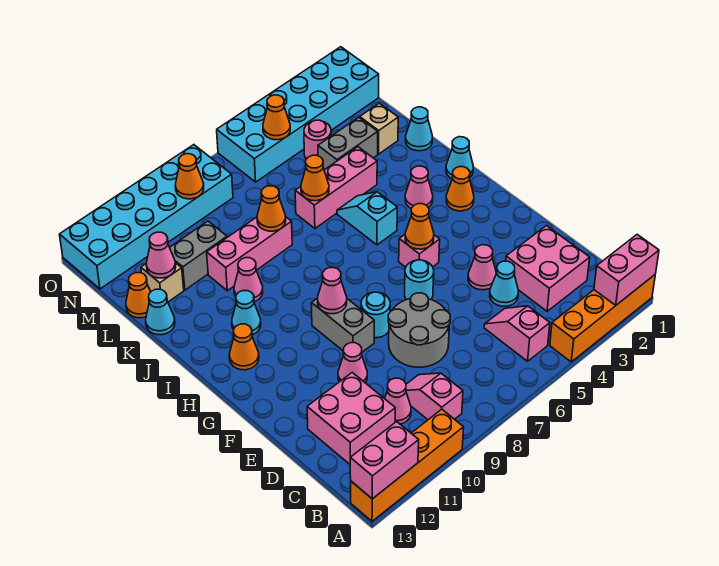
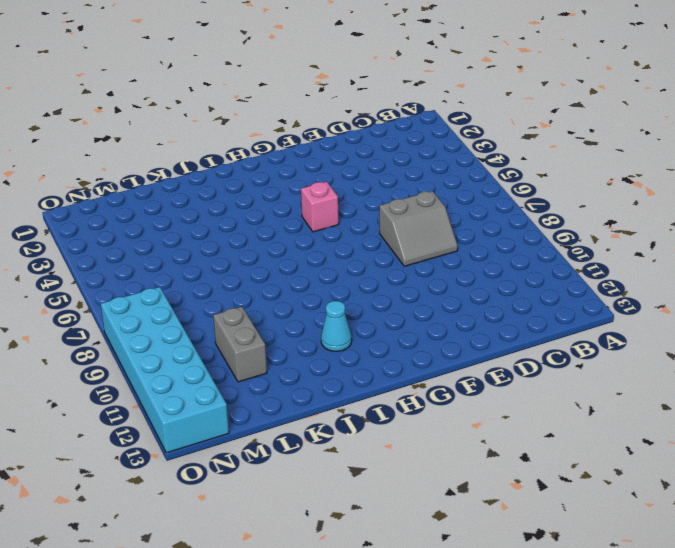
grey 2x2 slope [379,191,458,266] -> grey 2x2 round brick [388,293,450,367]
none -> orange 1x4 brick [550,275,655,362]
none -> orange 1x4 brick [351,409,464,521]
none -> pink 1x2 slope [484,306,550,361]
none -> pink 1x2 slope [406,373,463,420]

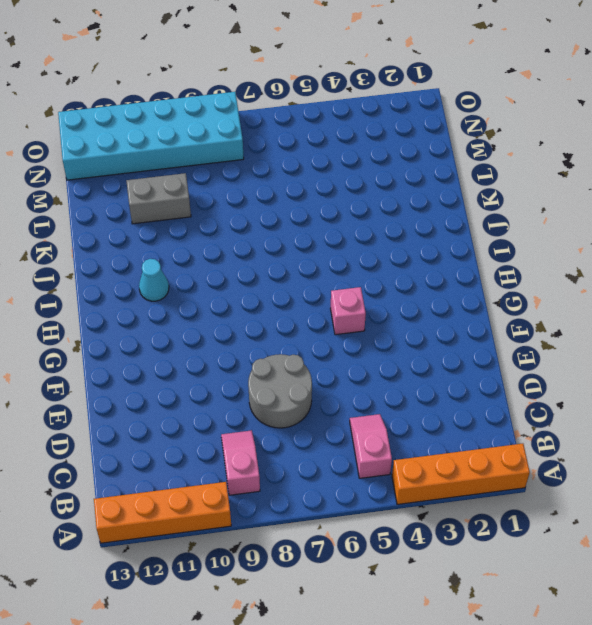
none -> pink 2x2 brick [506,226,590,311]
none -> pink 1x1 cone [385,378,411,424]
none -> pink 2x2 brick [307,373,395,464]
none -> cyan 1x1 cone [490,261,518,306]

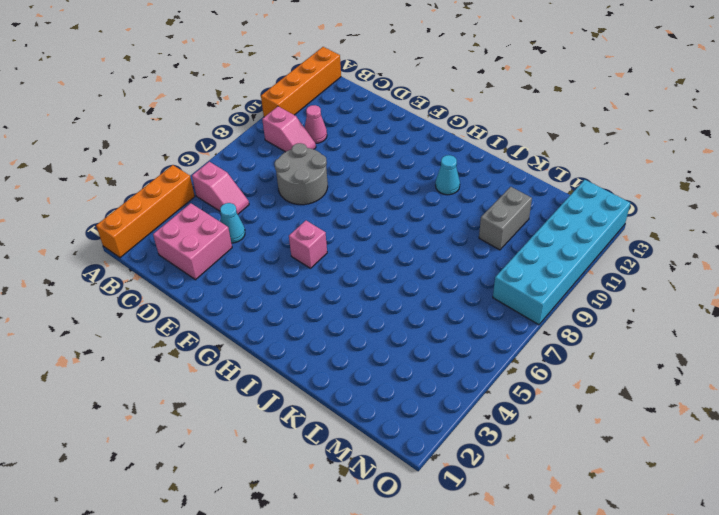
none -> pink 2x2 brick [307,373,395,464]
none -> pink 1x1 cone [468,245,496,290]
none -> pink 1x1 cone [338,343,367,383]
none -> cyan 1x1 round brick [405,260,434,300]

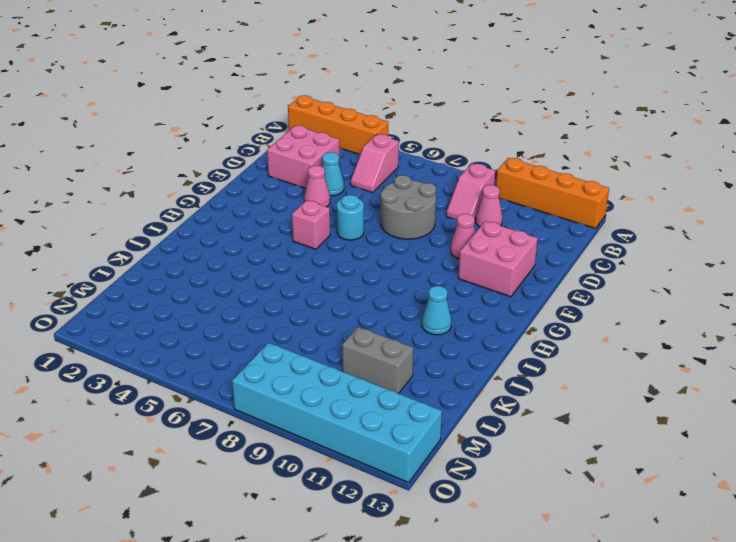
pink 2x2 brick [458,221,538,297] -> pink 2x2 brick moved to [307,373,395,464]
none -> cyan 1x1 round brick [361,292,390,338]
none -> grey 1x2 brick [311,298,374,352]
none -> orange 1x1 cone [446,167,474,211]
none -> orange 1x1 cone [229,324,259,370]

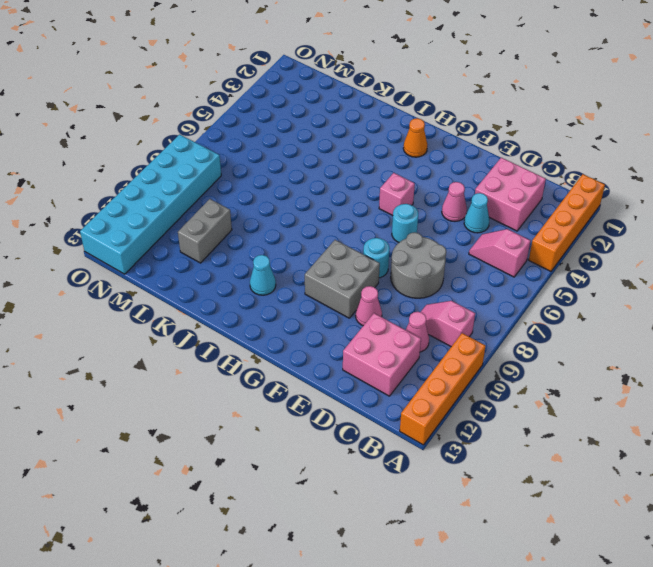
grey 2x2 brick [305,240,380,318] -> grey 1x2 brick [311,298,374,352]
none -> orange 1x1 cone [229,324,259,370]
none -> cyan 1x1 cone [446,137,473,179]
none -> pink 1x1 cone [405,166,433,208]
none -> cyan 1x2 slope [337,192,397,245]

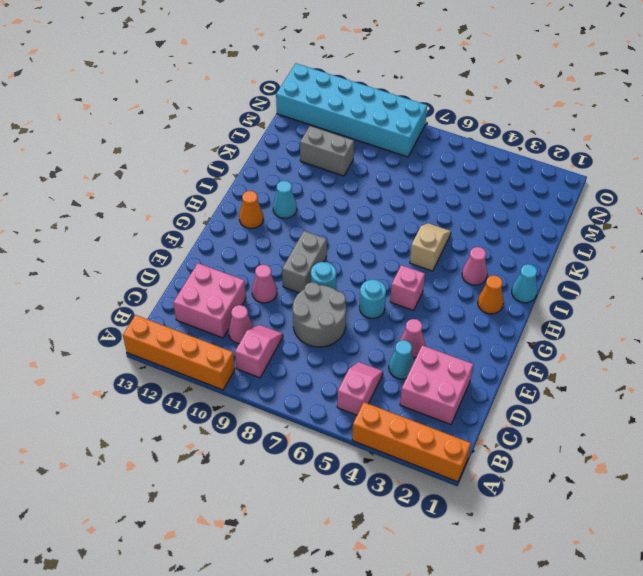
tan 1x2 slope [410,223,451,271] -> cyan 1x2 slope [337,192,397,245]
none -> pink 1x1 cone [234,258,263,302]
none -> cyan 1x1 cone [406,107,432,151]
none -> pink 1x3 brick [295,147,377,228]
none -> pink 1x3 brick [207,217,292,291]

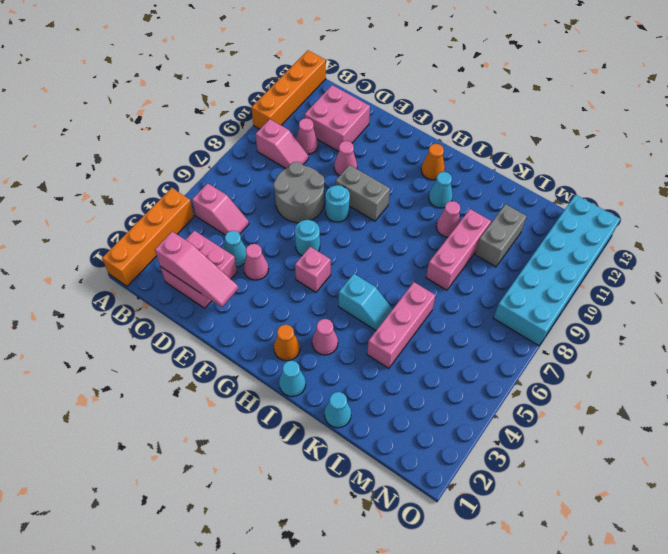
pink 1x3 slope [155,232,238,307] -> none
none -> cyan 1x1 cone [146,289,175,335]
none -> tan 1x1 brick [360,103,398,154]
none -> grey 1x2 brick [318,117,378,170]
none -> tan 1x1 brick [141,263,184,302]

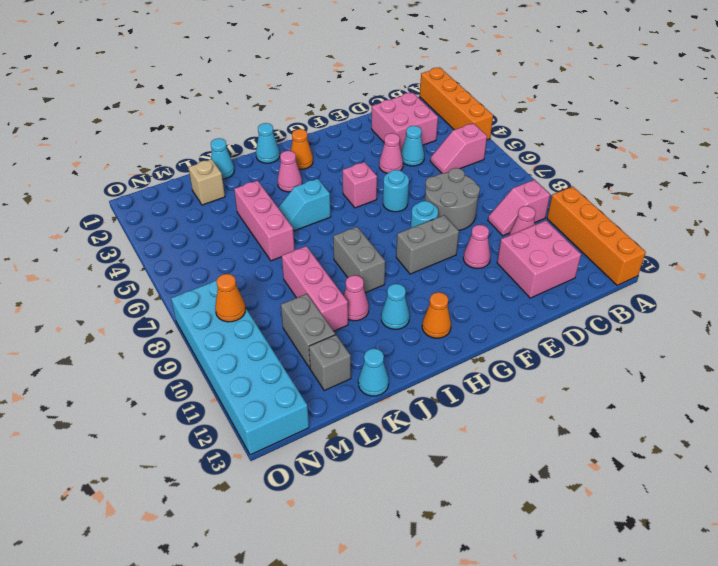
grey 1x2 brick [333,227,385,293] -> grey 1x2 brick moved to [318,117,378,170]
grey 1x1 brick [309,335,351,390] -> tan 1x1 brick [141,263,184,302]
none -> orange 1x1 cone [126,273,151,318]
none -> pink 1x1 round brick [304,120,331,159]
none -> cyan 2x6 brick [217,47,379,182]
none -> pink 1x2 brick [594,235,659,305]

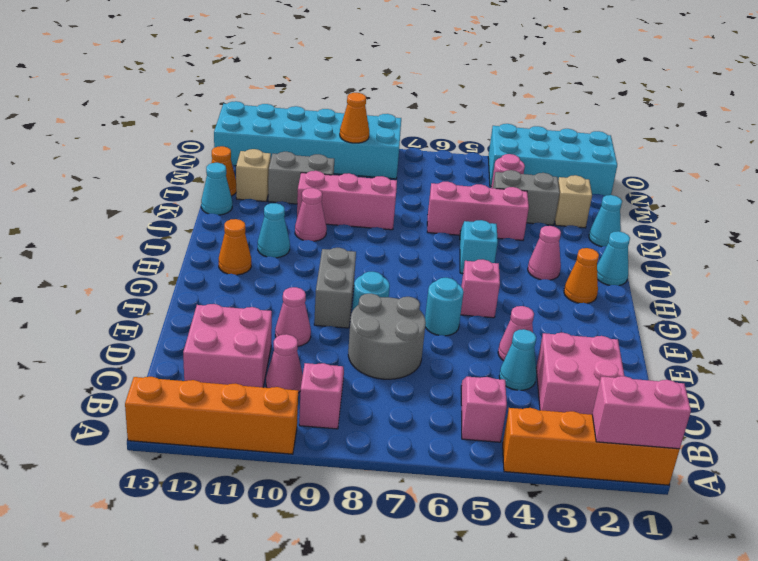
cyan 2x4 brick [488,124,617,196] -> cyan 2x6 brick [217,47,379,182]
none -> pink 1x2 brick [350,422,419,499]
none -> orange 1x1 cone [405,204,434,249]
none -> pink 1x1 cone [318,268,347,314]
none -> orange 1x1 cone [301,155,329,201]

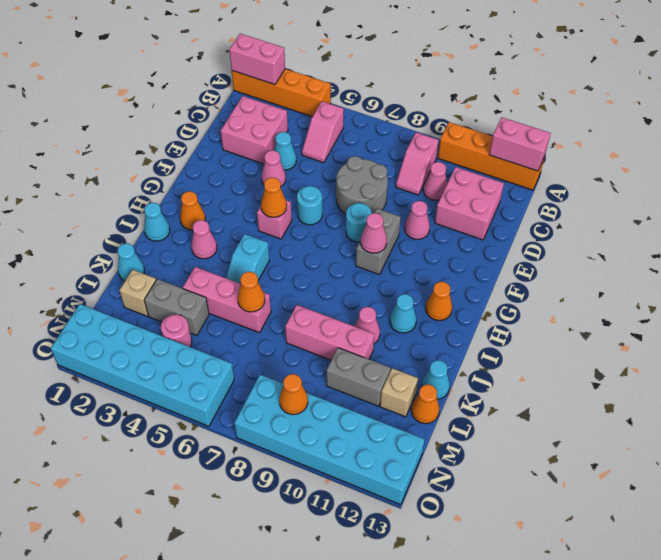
none -> orange 1x1 cone [257,186,286,231]
none -> pink 1x1 cone [146,232,176,278]
none -> orange 1x1 cone [263,95,290,140]

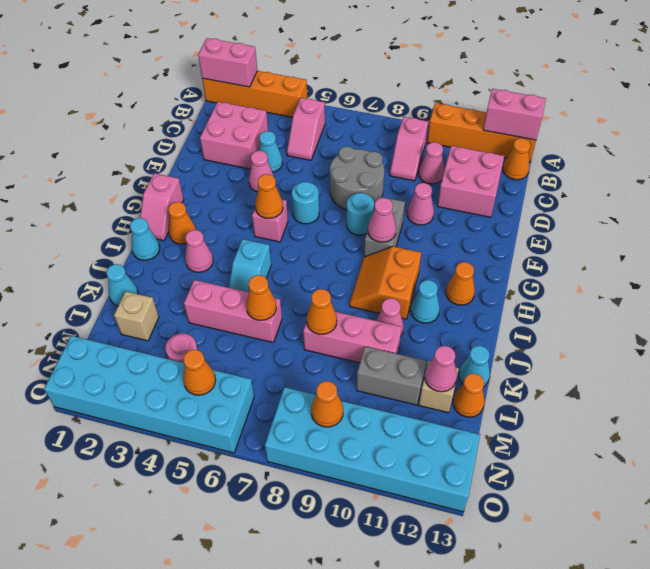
orange 1x1 cone [503,138,530,180] -> none
pink 1x2 slope [140,173,184,241] -> none
orange 2x2 slope [350,246,421,319] -> none
none -> grey 1x2 brick [318,117,378,170]

